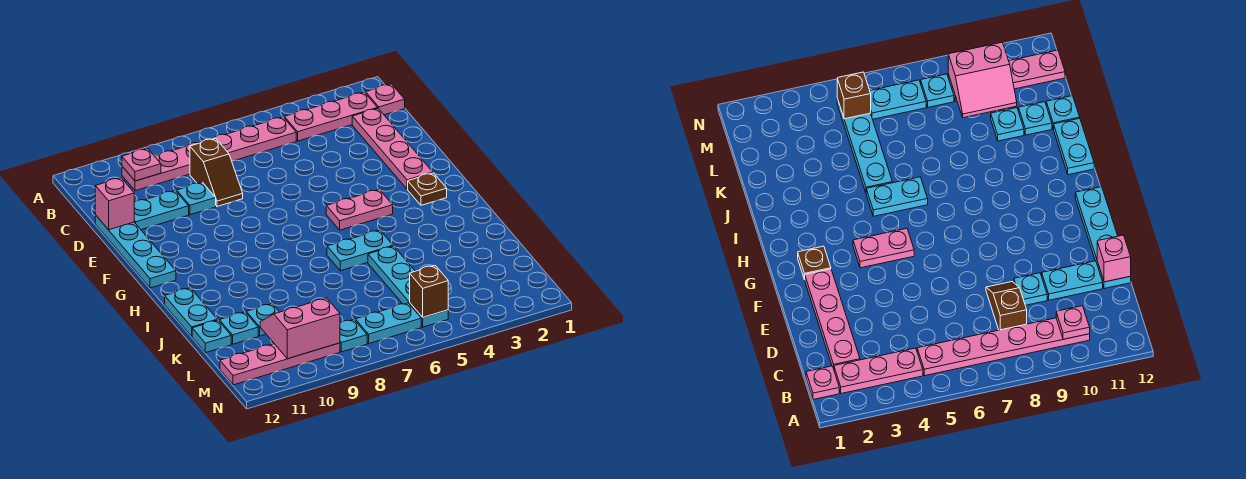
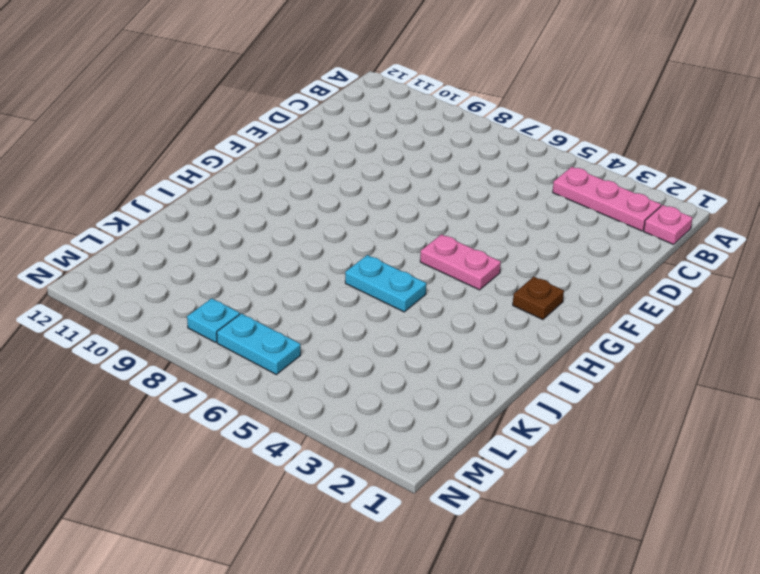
none -> pink 1x6 plate [122,117,296,191]
none -> pink 1x4 plate [352,108,433,189]
none -> brown 1x2 slope [190,138,243,206]

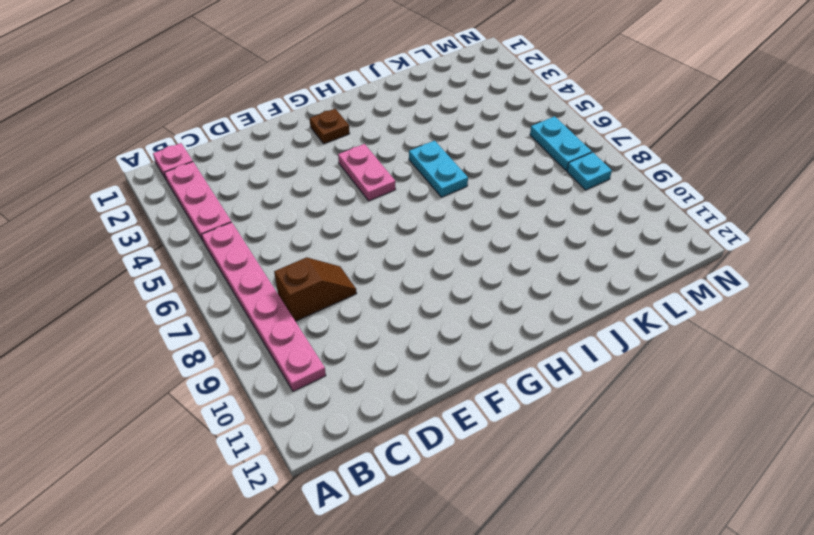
none -> pink 1x4 plate [352,108,433,189]
none -> cyan 1x1 plate [177,182,216,215]
none -> cyan 1x2 plate [134,191,189,230]

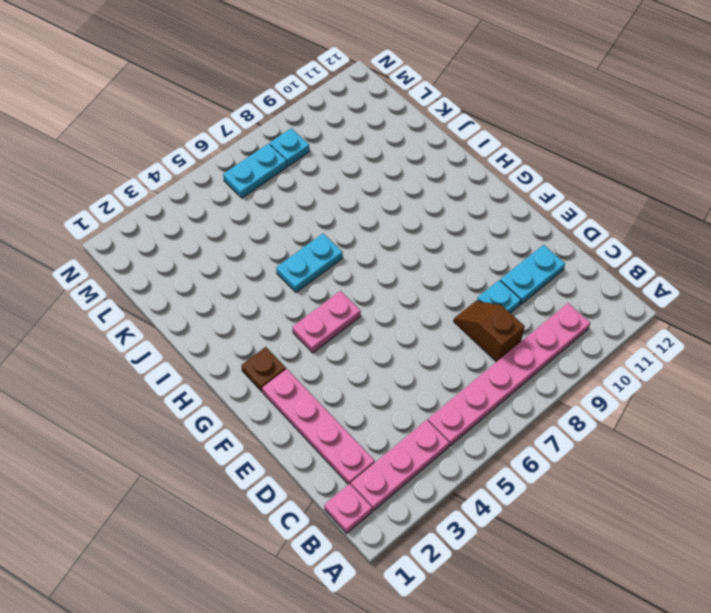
none -> cyan 1x4 plate [95,215,176,288]
none -> cyan 1x2 plate [165,288,217,336]
none -> cyan 1x4 plate [368,246,448,327]

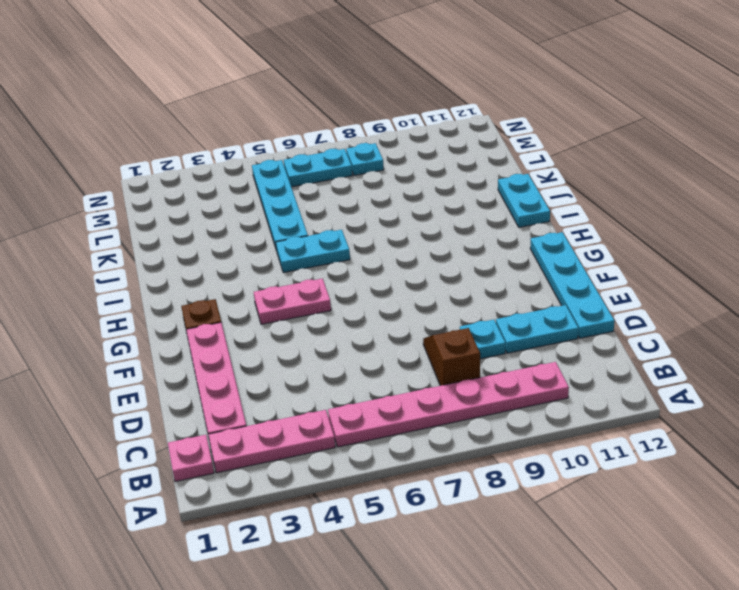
none -> cyan 1x1 plate [246,304,279,336]
none -> cyan 1x1 plate [219,312,258,344]
none -> cyan 1x1 plate [192,320,231,353]

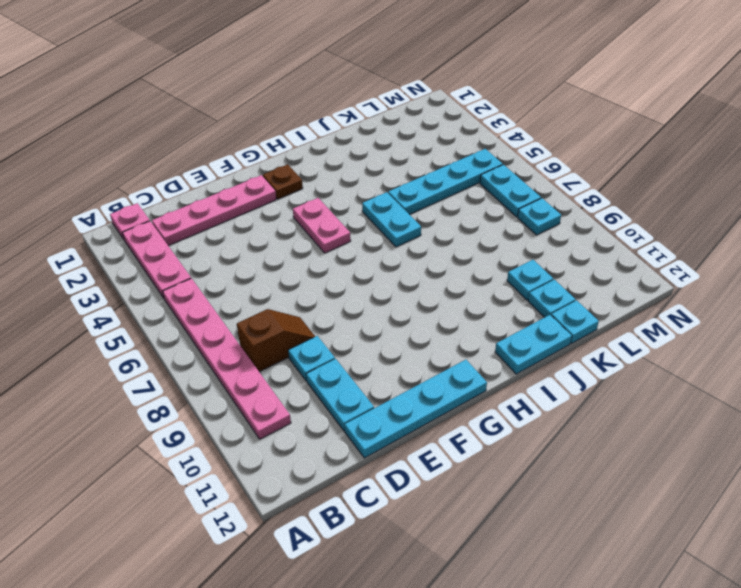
none -> pink 1x4 plate [220,343,340,385]
none -> pink 1x1 plate [122,149,161,181]
none -> pink 1x1 brick [95,178,134,230]

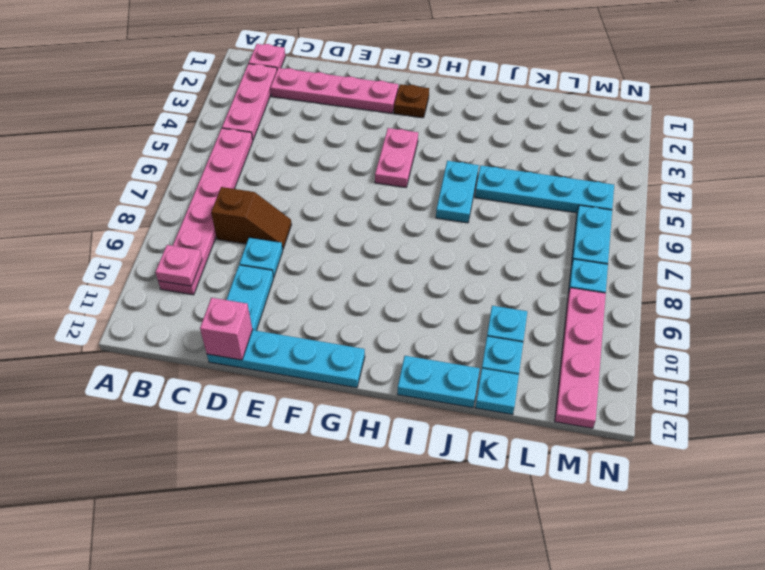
none -> pink 2x2 slope [260,298,340,359]
none -> brown 1x1 brick [410,266,448,317]

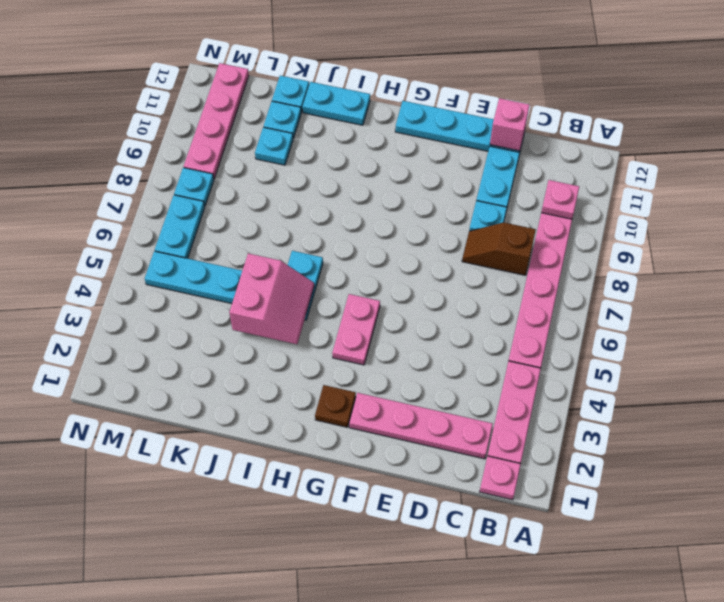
pink 2x2 slope [229,253,314,344] -> pink 2x2 slope moved to [260,298,340,359]
none -> brown 1x1 brick [410,266,448,317]

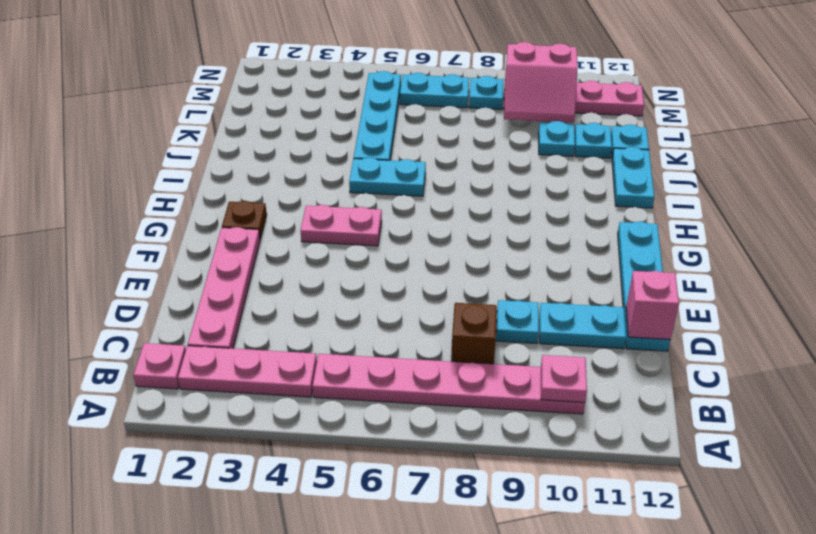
none -> brown 1x1 brick [410,266,448,317]

